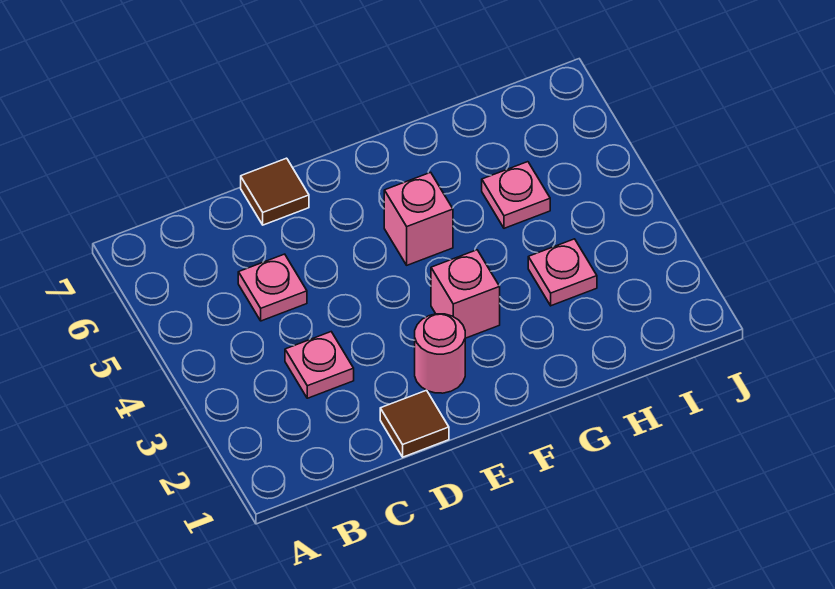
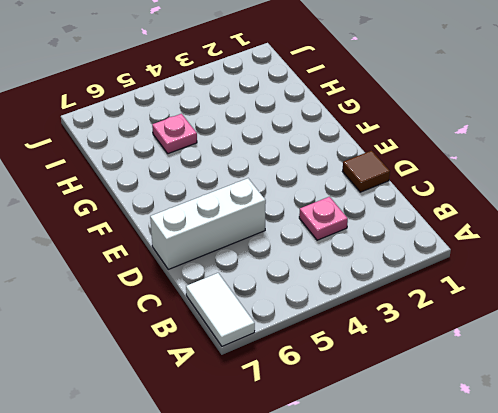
white 1x2 tile [186,273,255,346] -> none
white 1x3 brick [150,178,266,269] -> brown 1x1 tile [241,158,309,225]
none -> pink 1x1 plate [238,254,307,321]
none -> pink 1x1 round brick [415,314,465,393]

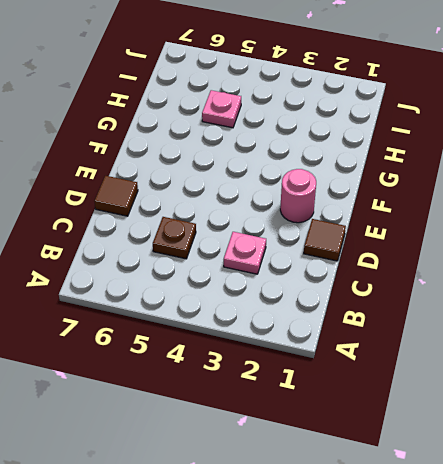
brown 1x1 plate [153,217,196,259] -> pink 1x1 plate [238,254,307,321]
none -> pink 1x1 brick [431,250,500,338]
none -> pink 1x1 brick [384,172,453,265]

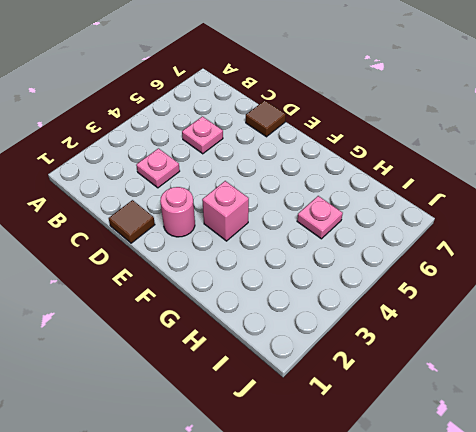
none -> pink 1x1 brick [384,172,453,265]
none -> pink 1x1 plate [528,239,597,306]

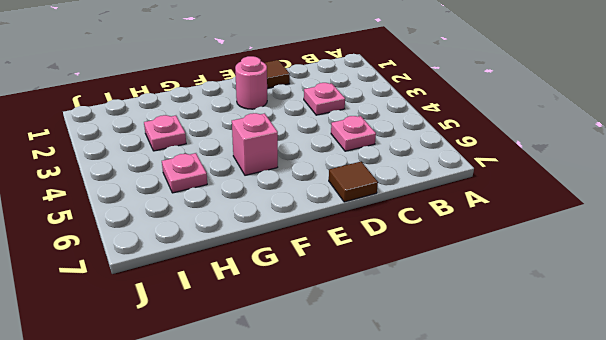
none -> pink 1x1 brick [431,250,500,338]

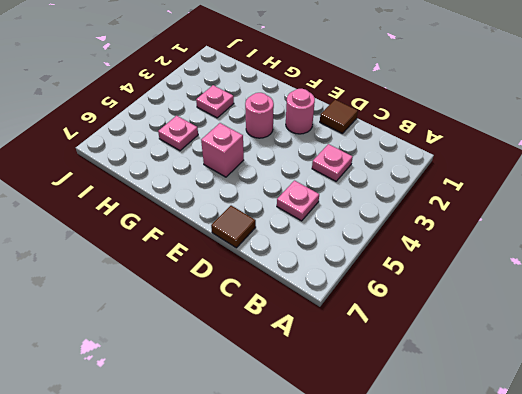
pink 1x1 round brick [245,93,274,138] -> pink 1x1 brick [431,250,500,338]

